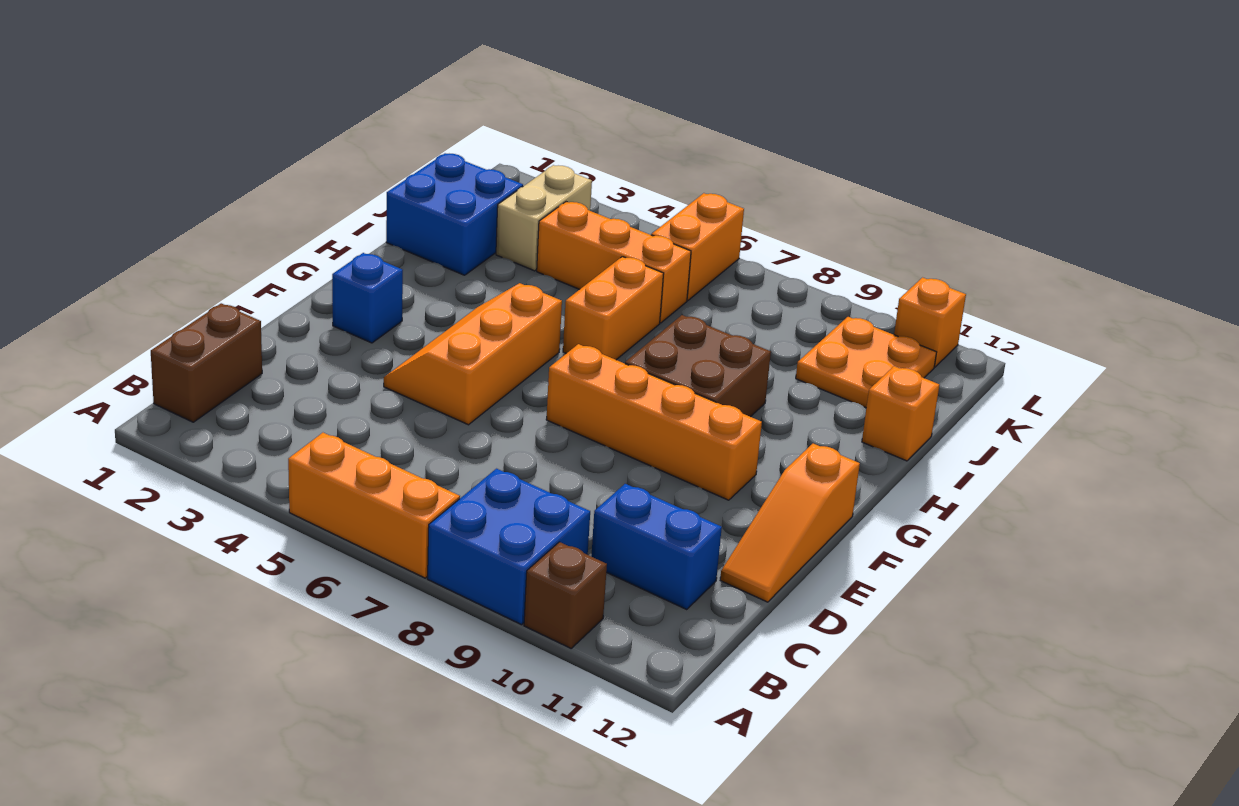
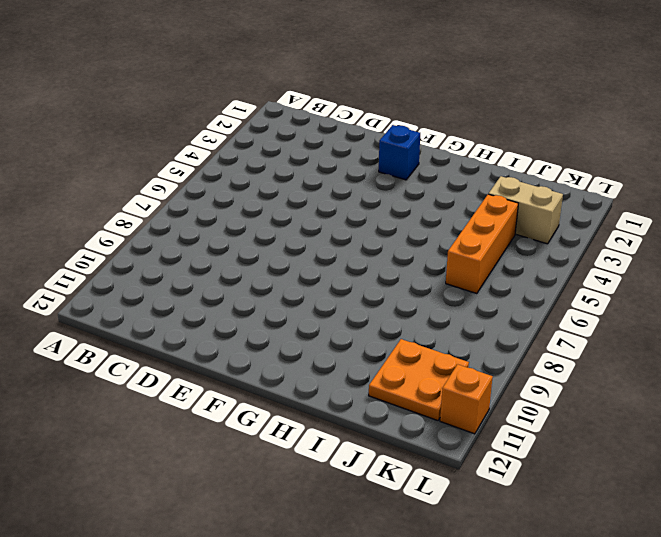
none -> orange 1x3 brick [288,433,460,578]
none -> blue 2x2 brick [428,469,590,625]
none -> brown 1x1 brick [524,542,607,648]

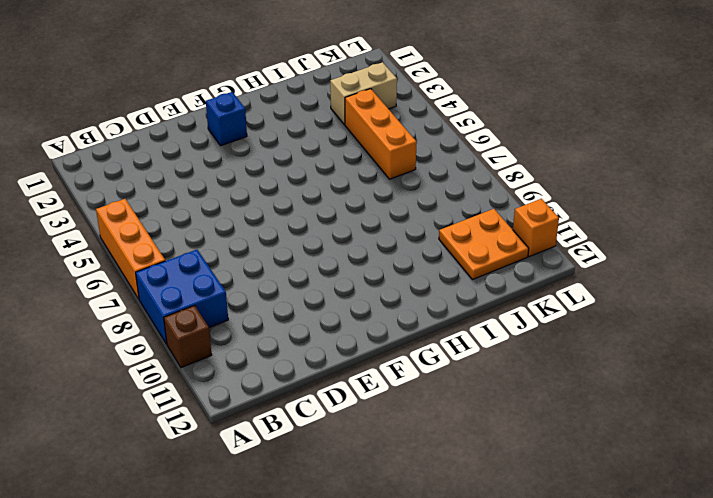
none -> brown 1x2 brick [151,303,262,422]
none -> blue 1x2 brick [591,484,722,610]
none -> orange 1x3 slope [720,444,860,602]

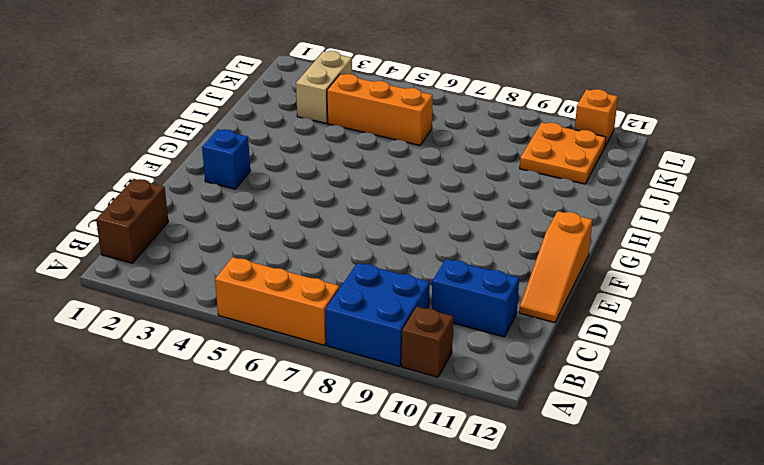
none -> orange 2x3 slope [384,283,562,425]
none -> orange 1x4 brick [546,344,762,500]
none -> brown 2x2 brick [625,315,771,417]

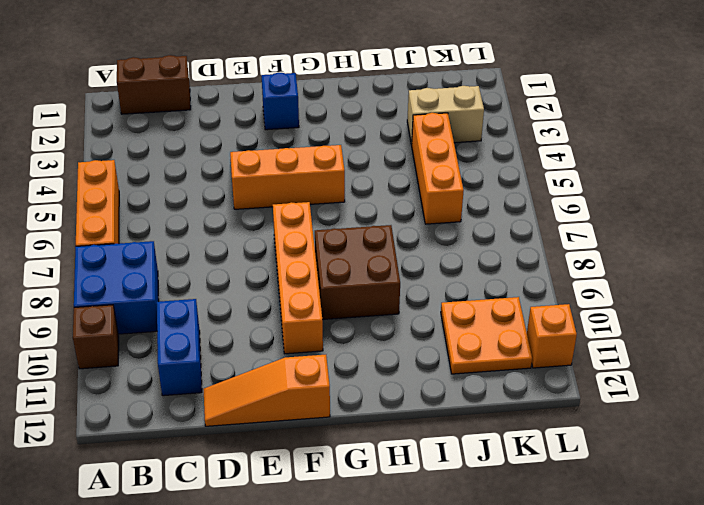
none -> orange 1x2 brick [563,257,664,360]
none -> blue 2x2 brick [386,153,523,275]
none -> orange 1x1 brick [862,366,939,461]

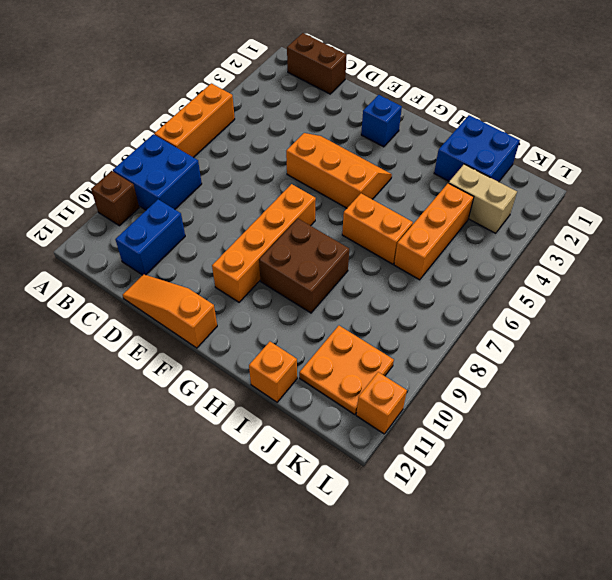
none -> orange 1x2 brick [651,193,744,300]

